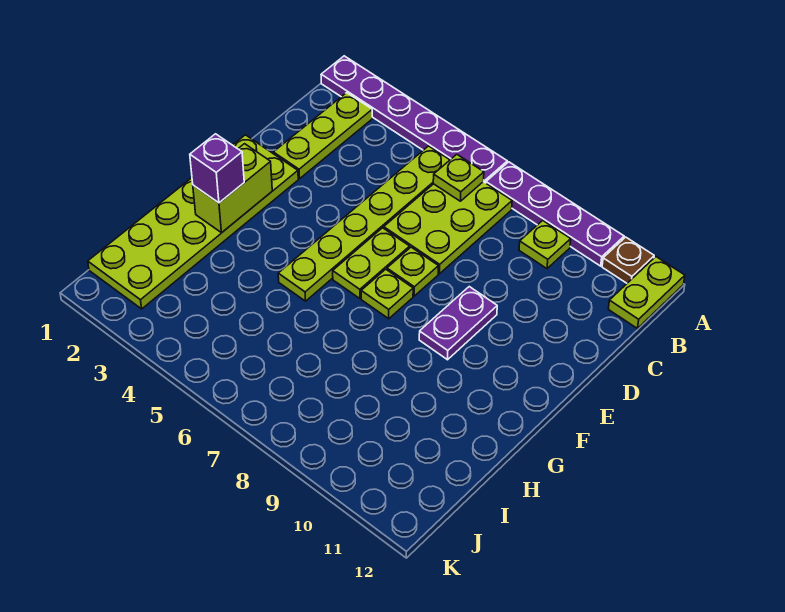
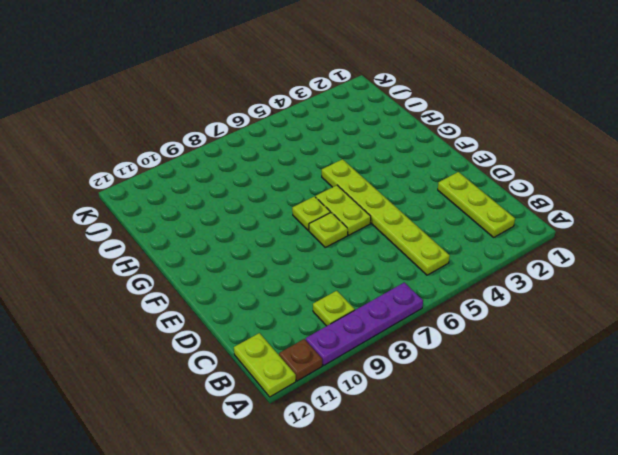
none -> purple 1x6 plate [321,56,507,183]
none -> lime 2x3 plate [384,182,512,274]
none -> lime 2x6 plate [88,135,298,309]

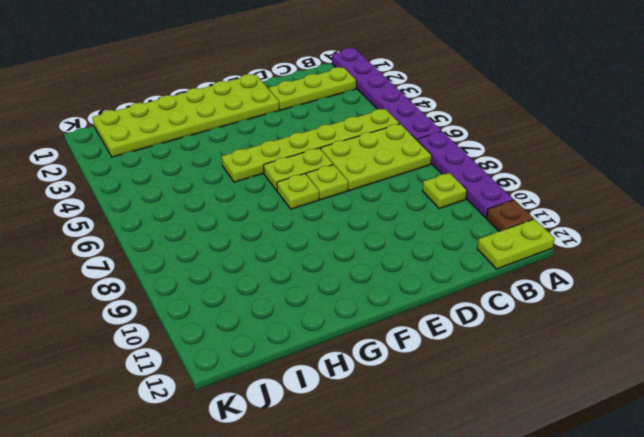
none -> purple 1x2 plate [419,287,497,360]
none -> lime 1x1 plate [433,154,484,201]
none -> lime 1x2 brick [193,144,272,233]

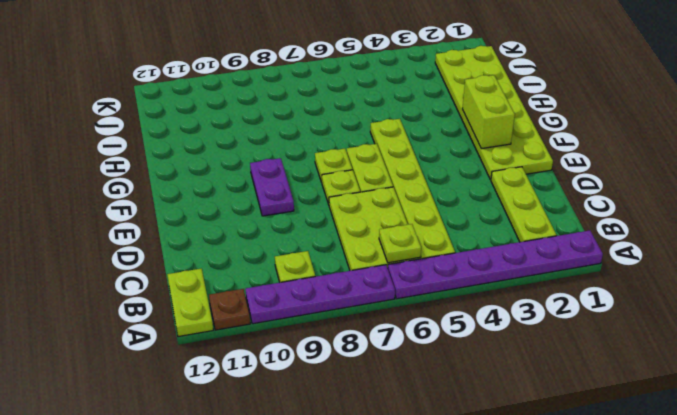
none -> purple 1x1 brick [190,134,244,203]

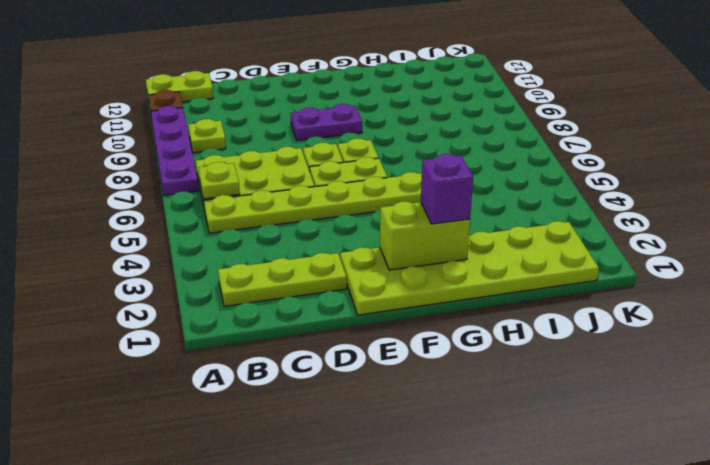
none -> purple 1x6 plate [321,56,507,183]

